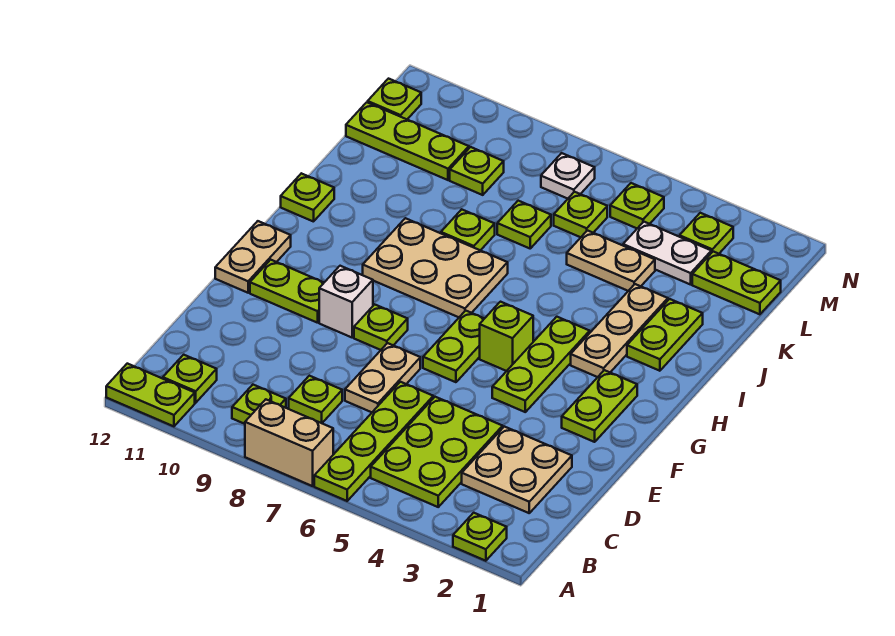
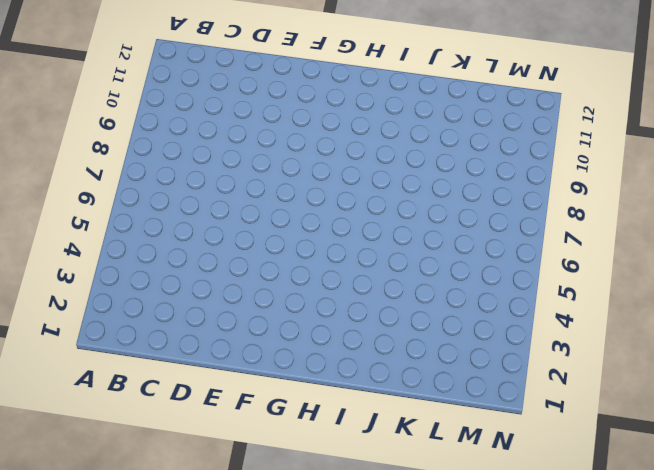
none -> lime 1x1 plate [453,513,507,561]
none -> lime 1x4 plate [314,382,433,501]
none -> tan 1x2 brick [245,400,333,486]
none -> lime 1x2 plate [106,364,195,426]

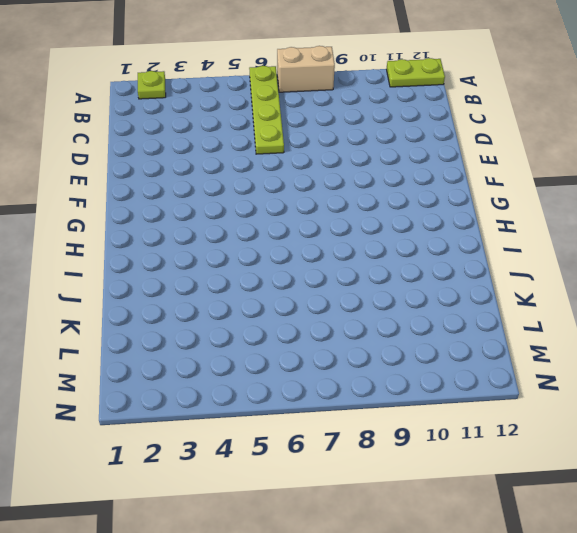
none -> lime 2x3 plate [371,397,503,507]
none -> lime 1x1 plate [232,385,286,424]
none -> lime 1x1 plate [163,355,217,403]
none -> tan 2x2 plate [462,427,572,513]

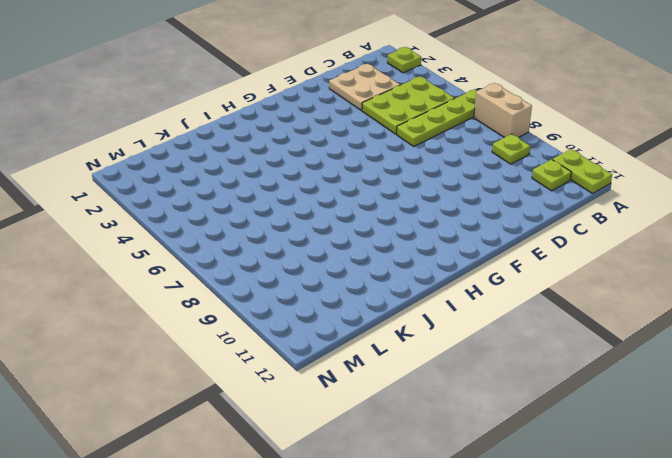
none -> lime 1x1 plate [289,376,342,423]
none -> tan 1x2 plate [345,343,420,412]
none -> lime 1x2 plate [562,370,637,442]
none -> lime 1x3 plate [492,317,590,412]

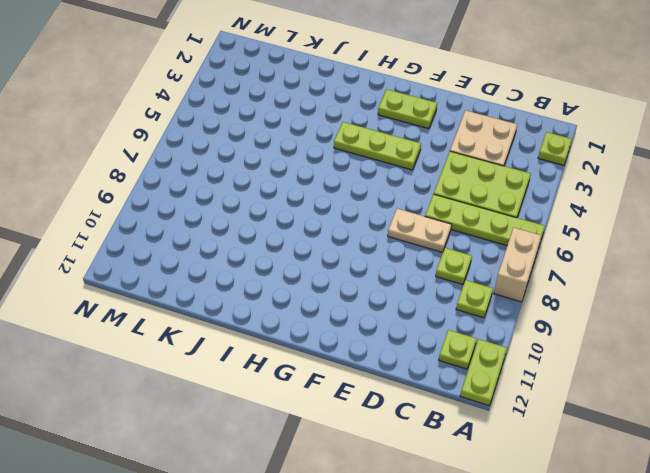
none -> lime 1x2 plate [423,311,484,382]
none -> lime 1x1 plate [354,304,408,350]
none -> white 1x1 brick [319,266,373,337]
none -> lime 1x2 plate [250,260,324,323]

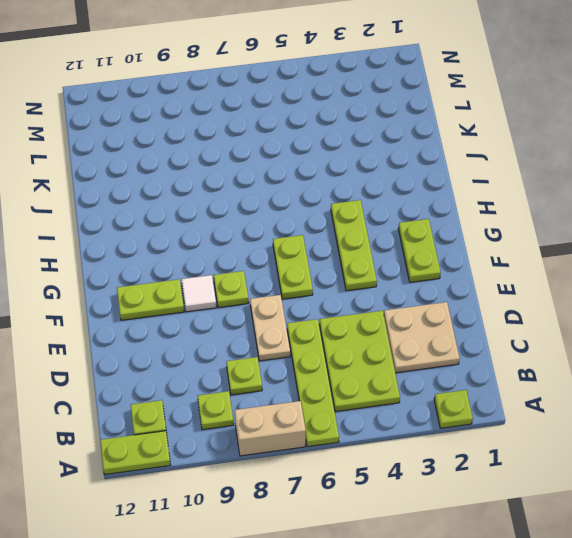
white 1x1 tile [181,275,216,312] -> white 1x1 brick [319,266,373,337]
none -> tan 1x2 plate [215,221,291,293]
none -> lime 1x1 brick [480,302,533,371]
none -> tan 1x3 plate [571,284,668,377]
none -> tan 2x3 plate [363,218,508,317]

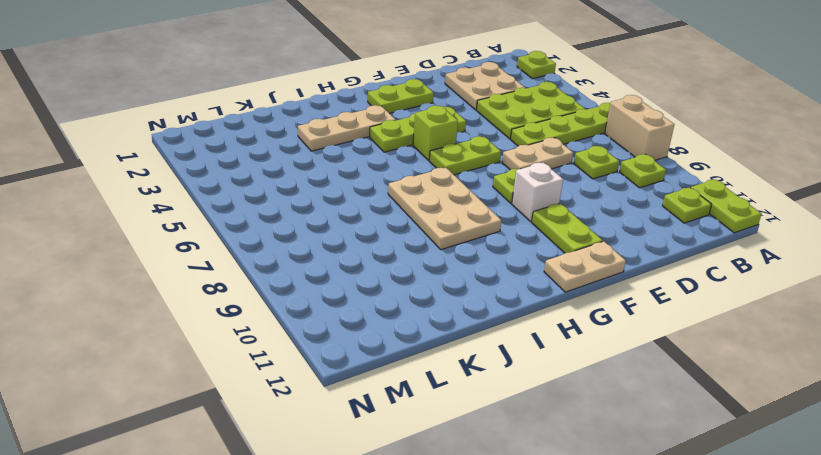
none -> lime 1x2 plate [627,299,703,371]
none -> lime 1x1 plate [281,173,334,222]
none -> lime 1x1 plate [441,209,495,250]
none -> tan 1x2 plate [567,231,655,291]

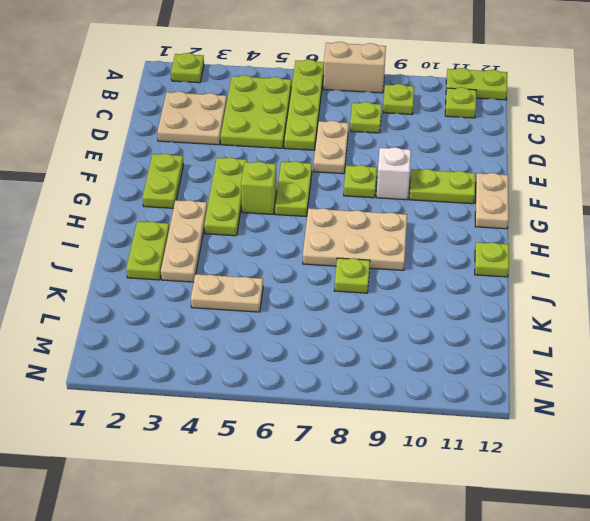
none -> lime 1x1 plate [497,201,551,248]
none -> lime 1x2 plate [692,252,781,314]
none -> white 1x2 plate [623,222,711,285]
none -> lime 1x1 plate [554,192,607,237]

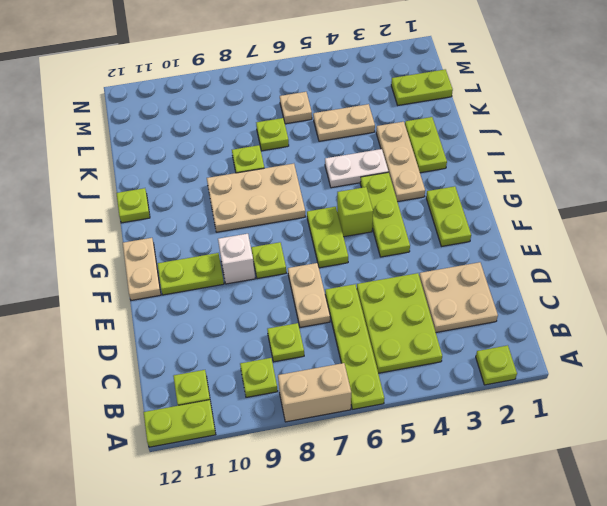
white 1x2 plate [325,149,388,188] -> white 1x2 plate moved to [623,222,711,285]
tan 1x1 plate [280,92,312,124] -> lime 1x1 plate [554,192,607,237]
none -> lime 1x1 plate [450,147,504,195]
none -> lime 1x3 plate [346,102,469,180]
none -> lime 1x1 plate [679,213,733,254]
none -> lime 1x1 plate [610,183,664,228]

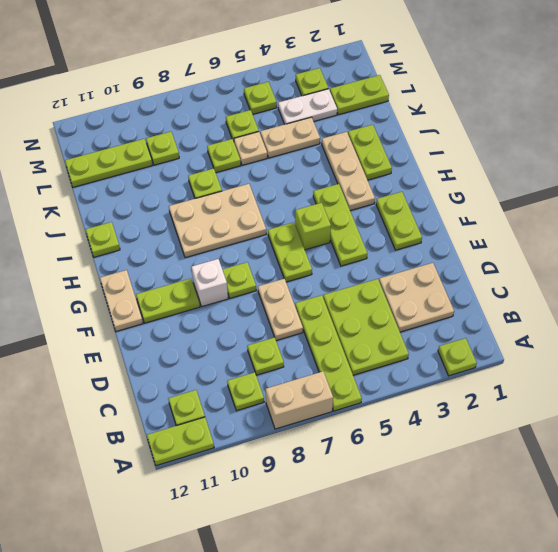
tan 1x1 plate [234,132,267,165] -> none
none -> white 1x1 plate [541,153,595,199]
none -> lime 1x1 plate [368,79,421,119]

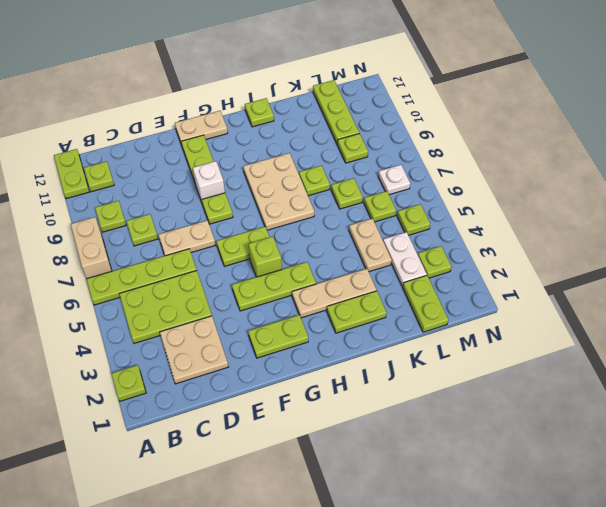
none -> lime 1x1 plate [368,79,421,119]

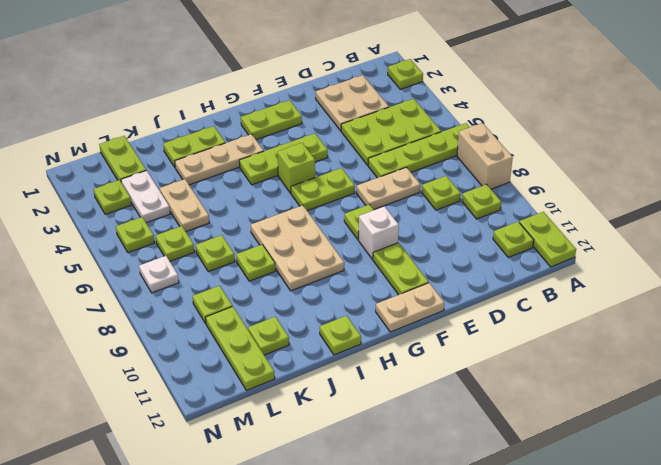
lime 1x1 plate [248,317,289,355] -> lime 1x1 plate moved to [368,79,421,119]

